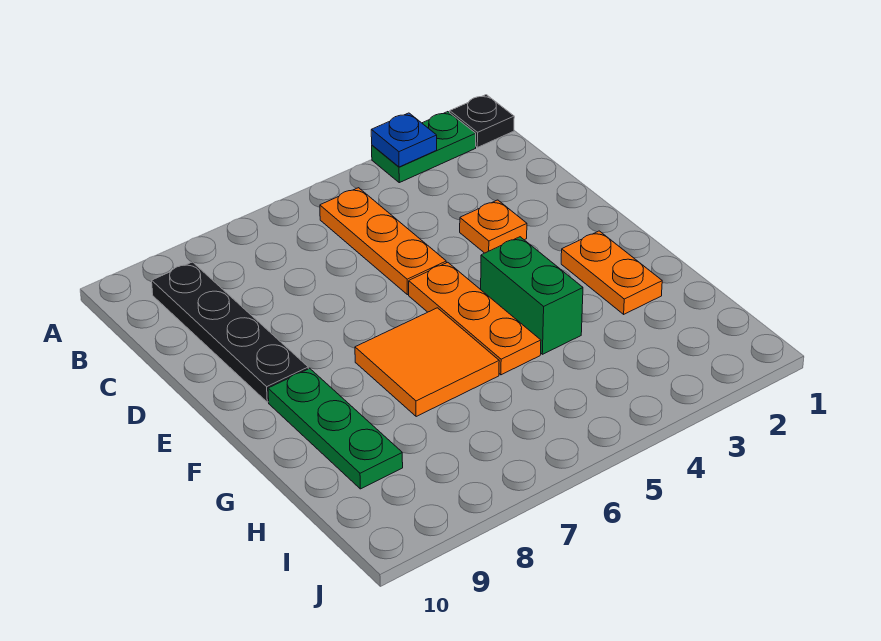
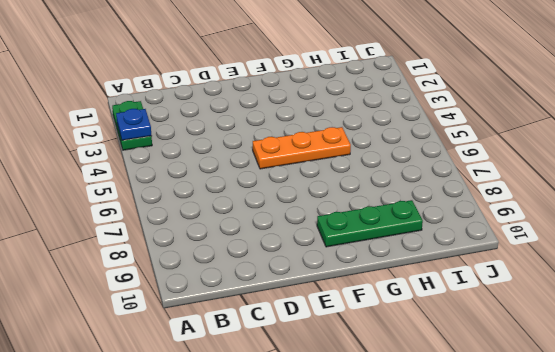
none -> black 1x1 plate [450,95,514,147]
none -> orange 1x3 plate [320,188,446,295]

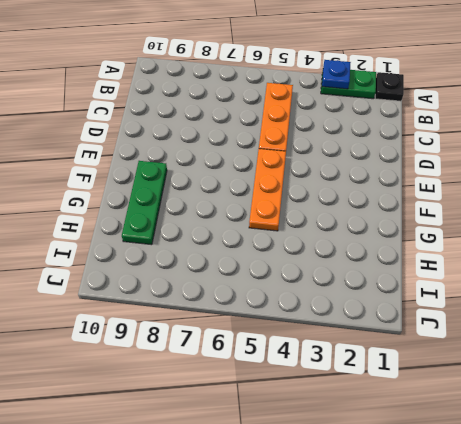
none -> black 1x4 plate [152,262,308,402]
none -> orange 1x1 plate [460,200,527,253]

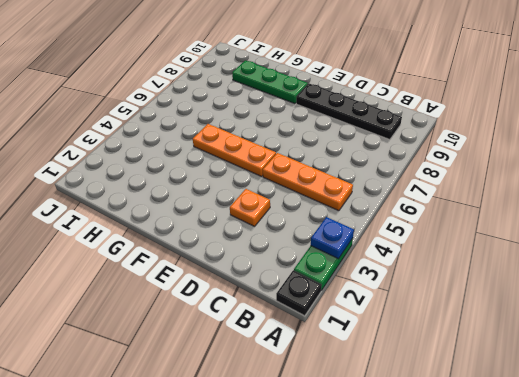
none -> orange 1x2 plate [561,231,662,314]
none -> green 1x2 brick [481,237,583,354]

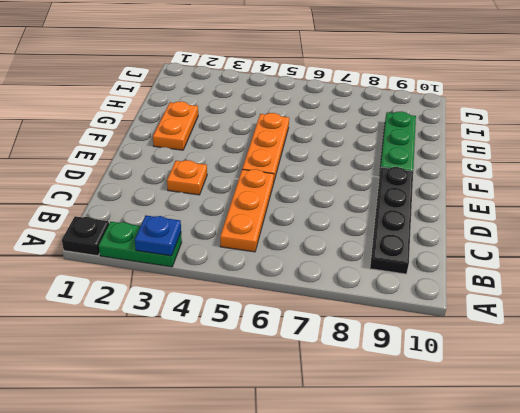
none -> green 1x2 brick [481,237,583,354]
none -> orange 2x2 tile [355,308,499,417]

